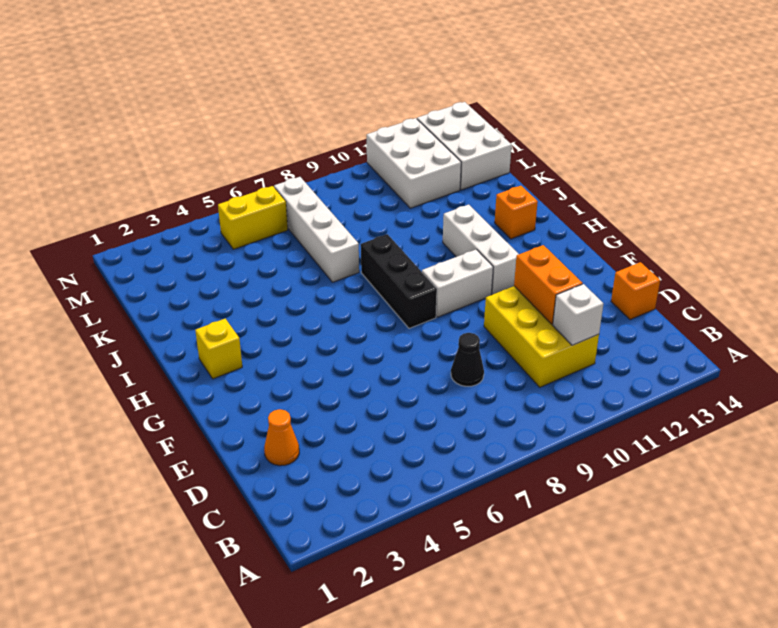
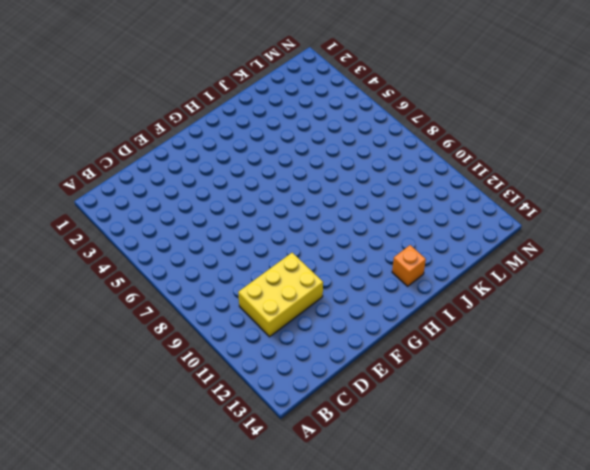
none -> orange 1x1 cone [264,409,299,466]
none -> black 1x1 cone [451,333,484,386]
none -> orange 1x1 brick [611,262,660,320]

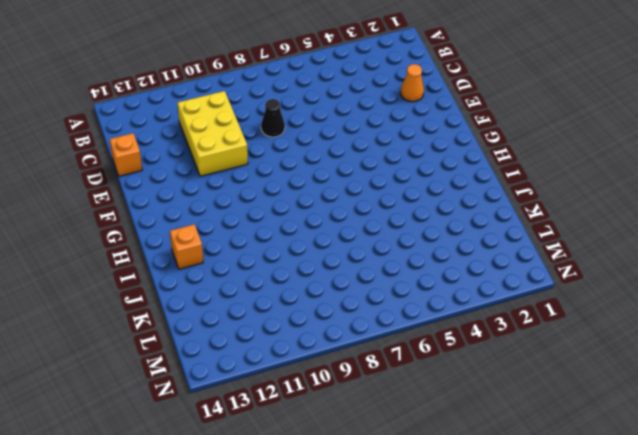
none -> black 1x3 brick [361,234,437,328]
none -> white 1x2 brick [422,249,493,317]
none -> white 1x3 brick [443,205,519,295]

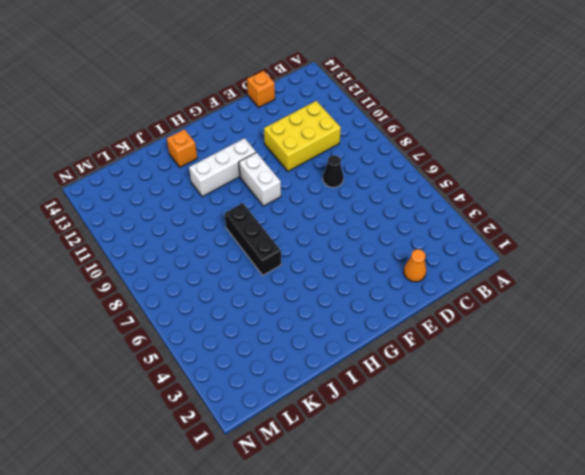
black 1x3 brick [224,203,281,275] -> black 1x3 brick turned to [361,234,437,328]
none -> yellow 1x1 brick [195,319,242,379]
none -> white 1x4 brick [274,177,359,282]
none -> white 2x3 brick [367,118,461,208]

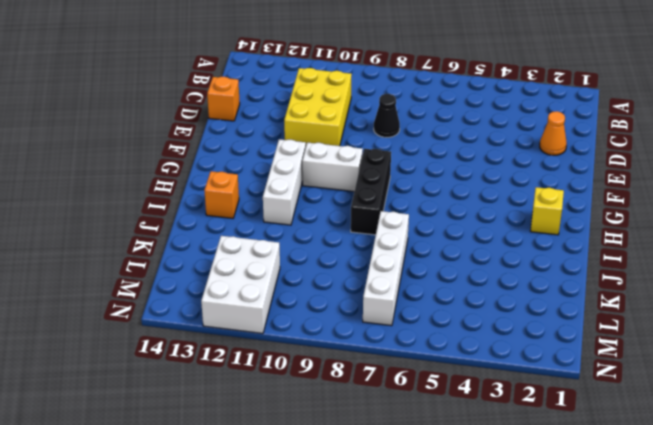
none -> white 2x3 brick [417,102,512,190]
none -> yellow 1x2 brick [218,186,288,249]
none -> white 1x1 brick [553,284,604,345]

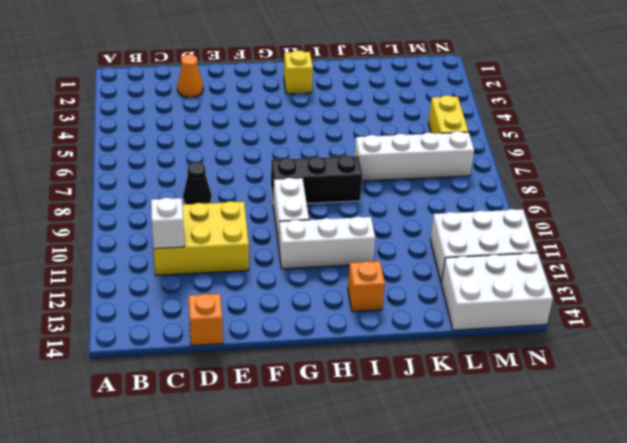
none -> orange 1x2 brick [514,245,582,324]

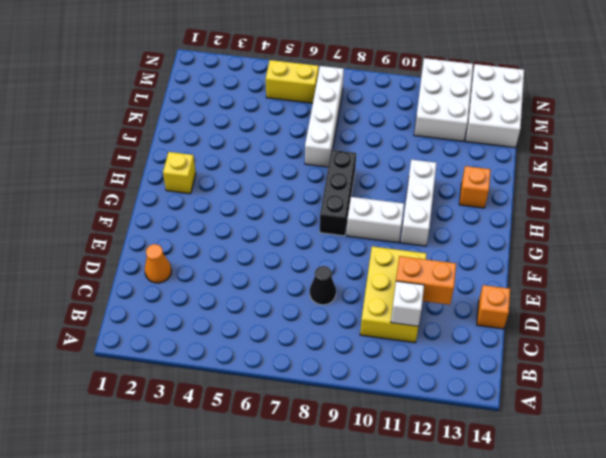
orange 1x2 brick [396,256,456,305] -> orange 1x2 brick turned to [514,245,582,324]

